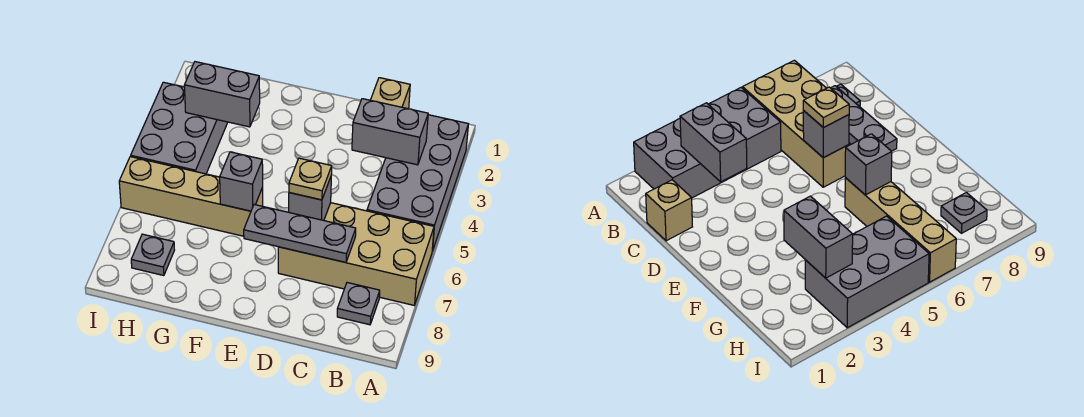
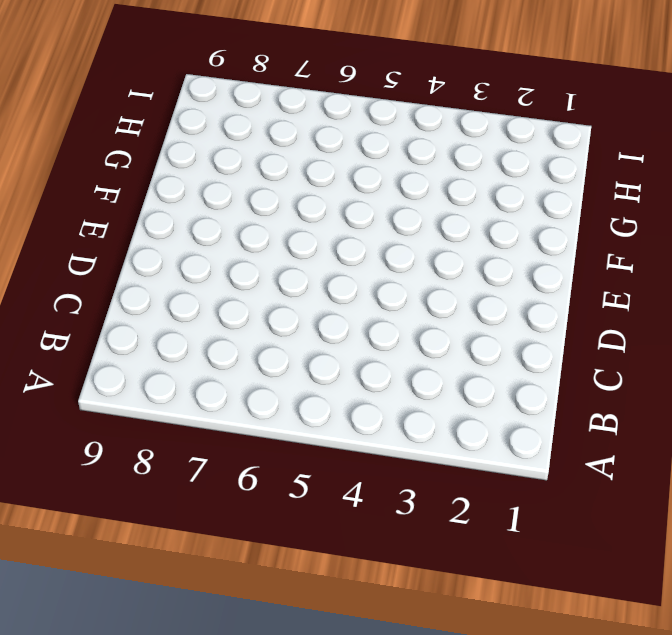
none -> grey 2x4 brick [367,115,468,251]
none -> tan 2x4 brick [278,203,434,305]
none -> grey 1x1 plate [337,283,380,325]

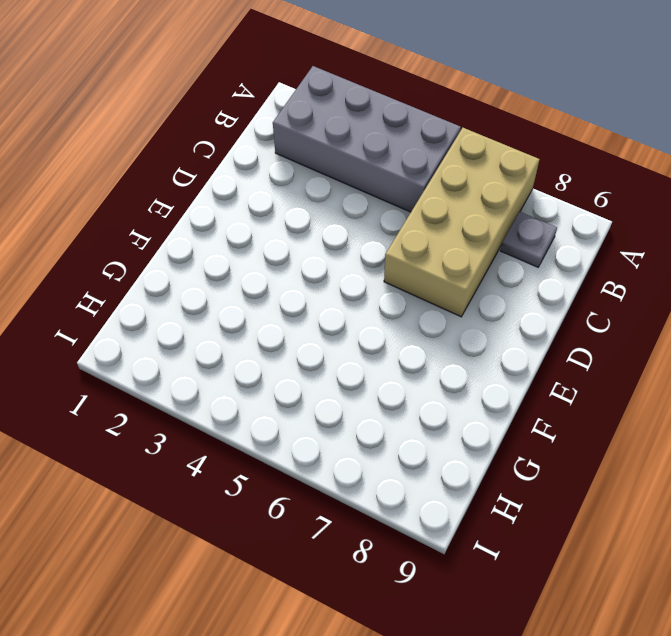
none -> tan 1x1 brick [371,78,410,109]
none -> tan 1x4 brick [119,157,263,236]
none -> grey 2x3 brick [131,82,227,174]

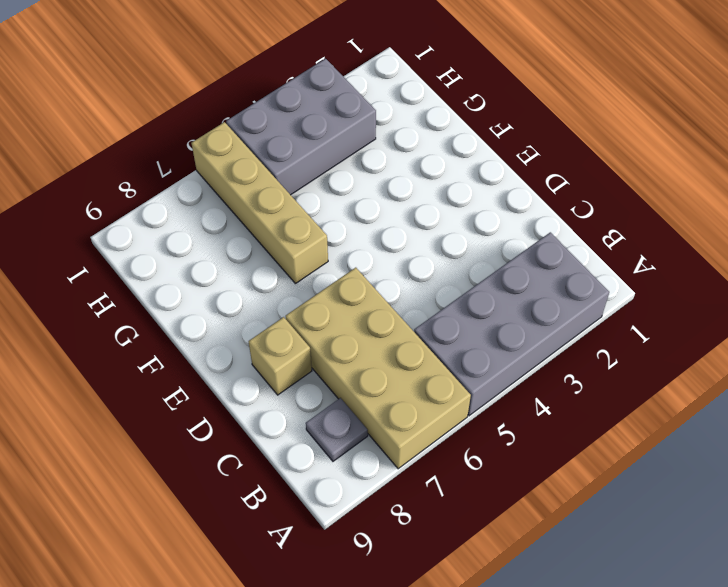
tan 1x1 brick [249,317,312,395] -> tan 1x1 brick moved to [371,78,410,109]
none -> grey 1x1 plate [131,234,174,276]
none -> grey 1x2 brick [352,99,428,165]
none -> grey 1x3 plate [244,205,356,262]

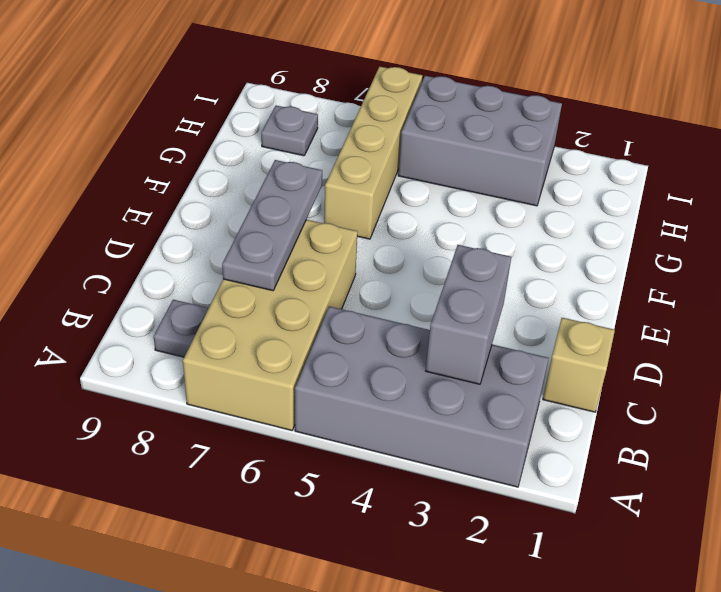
none -> grey 1x1 brick [289,177,331,221]
none -> grey 1x1 brick [220,152,263,211]
none -> grey 1x2 brick [184,62,260,127]

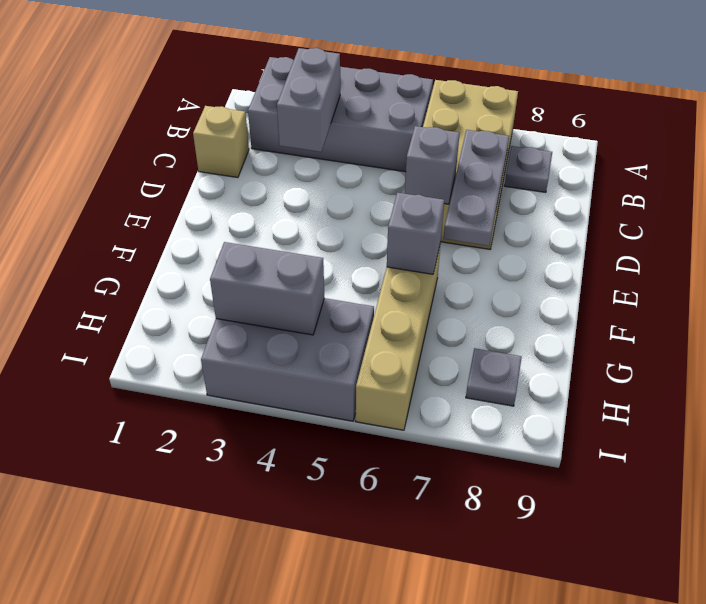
grey 1x2 brick [210,242,324,335] -> grey 1x2 brick turned to [184,62,260,127]
none -> tan 1x1 plate [289,158,332,200]

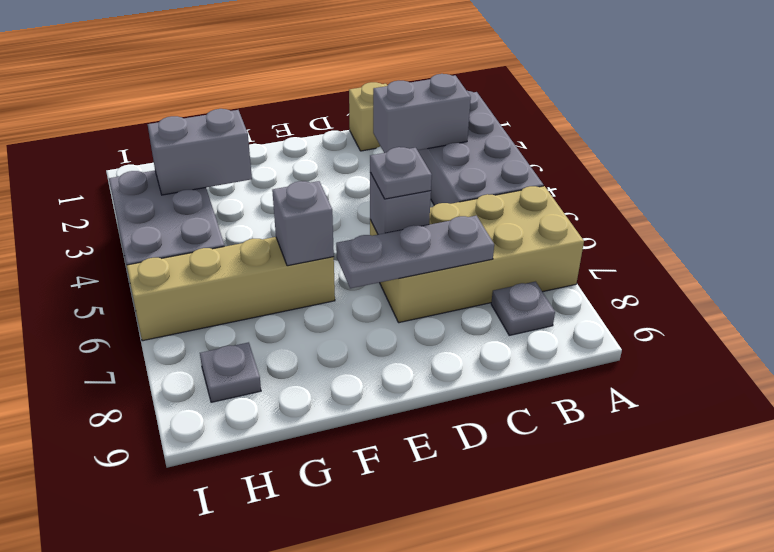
grey 1x1 plate [370,147,432,199] -> tan 1x1 plate [289,158,332,200]

